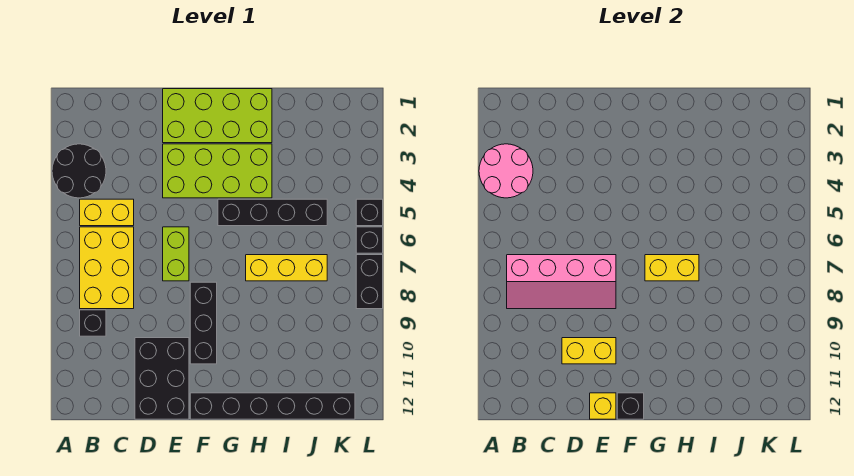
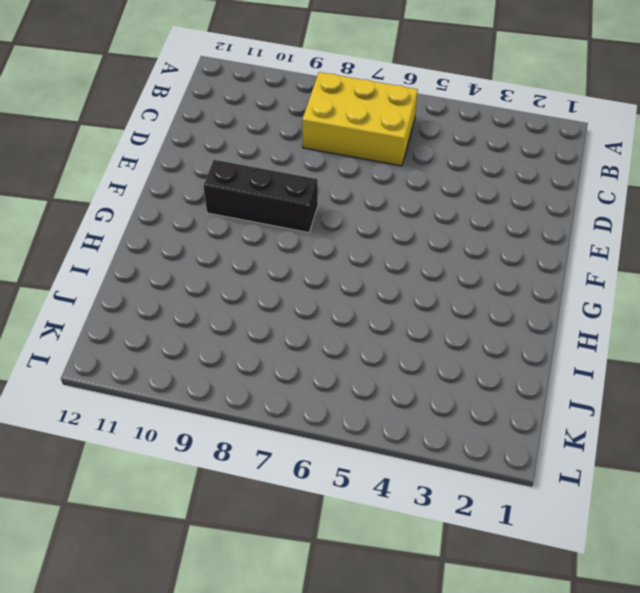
none -> black 2x2 round brick [52,144,106,198]
none -> yellow 1x2 brick [80,199,134,226]
none -> black 1x1 brick [80,310,106,336]

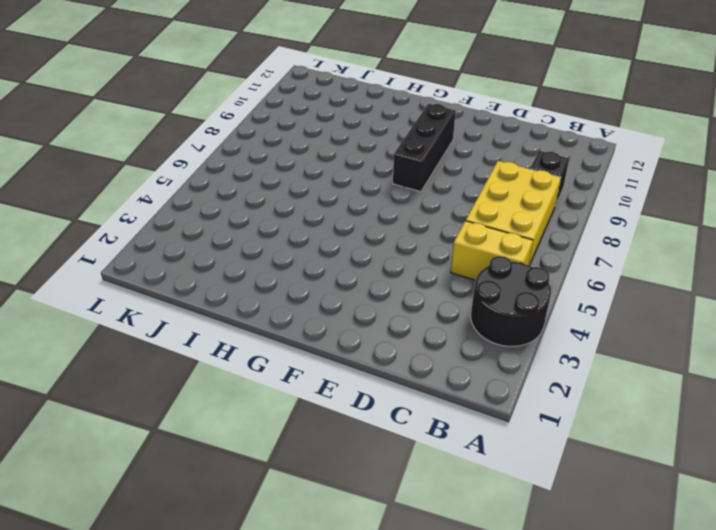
none -> black 2x3 brick [135,338,189,419]
none -> lime 2x4 brick [163,89,272,143]
none -> lime 2x4 brick [163,144,272,198]

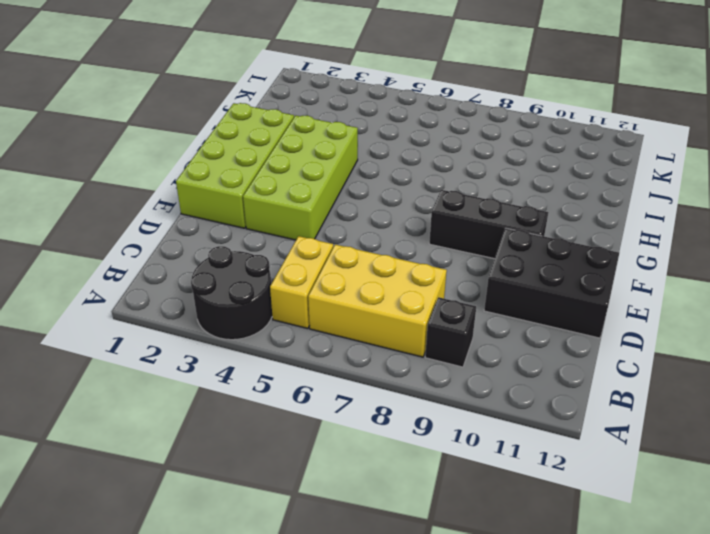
none -> lime 1x2 brick [163,227,189,281]
none -> black 1x6 brick [190,393,355,419]
none -> black 1x4 brick [218,199,327,226]

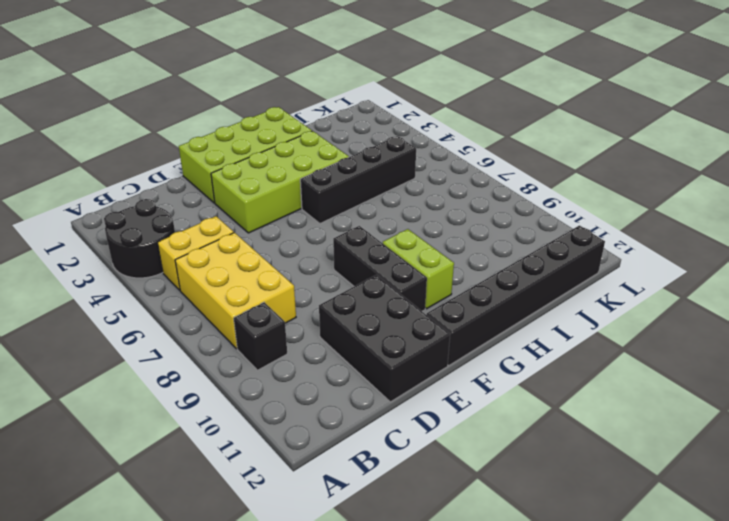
lime 1x2 brick [383,229,454,309] -> lime 1x2 brick moved to [163,227,189,281]
none -> yellow 1x3 brick [246,255,327,281]
none -> black 1x1 brick [356,199,383,226]
none -> black 1x1 brick [356,227,383,253]

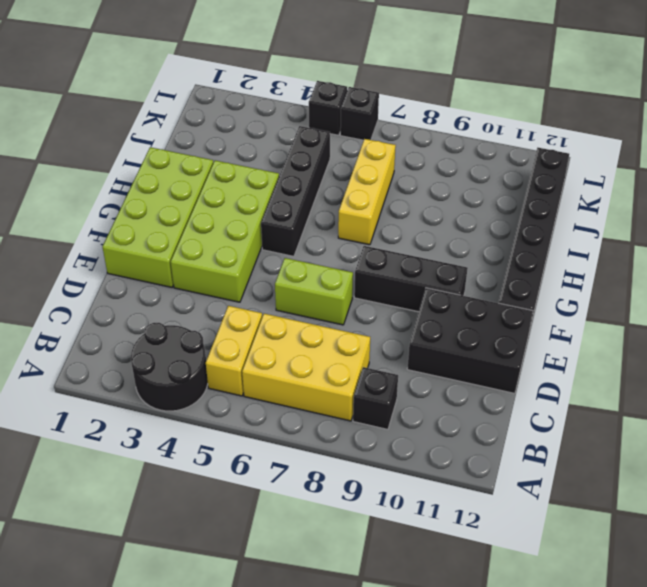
none -> black 1x2 brick [356,255,383,309]
none -> pink 2x2 round brick [479,144,533,198]
none -> pink 2x4 slope [507,255,616,309]

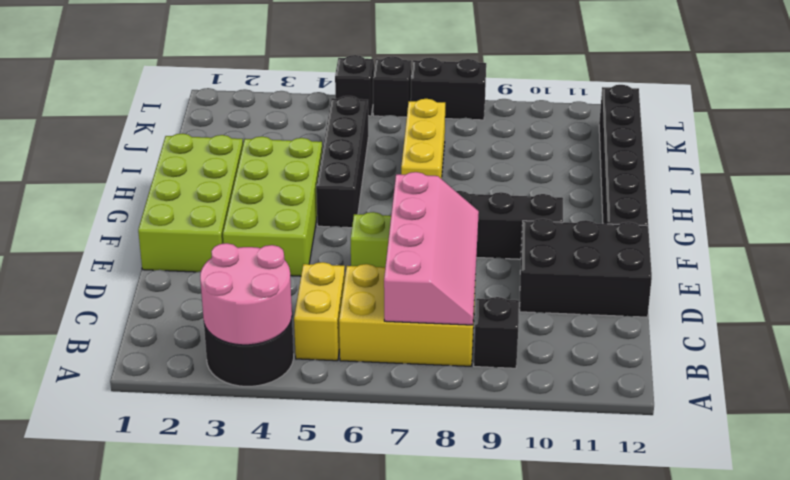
none -> yellow 1x2 brick [562,338,616,364]
none -> yellow 1x1 brick [590,393,616,419]
none -> black 1x1 brick [617,393,644,419]

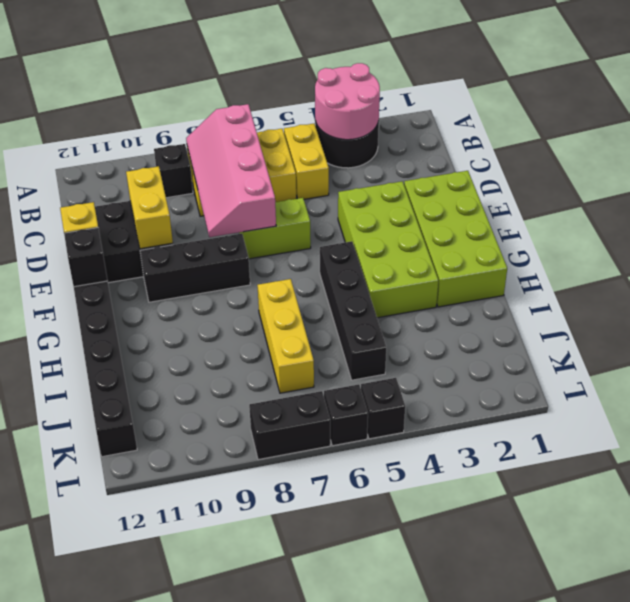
none -> yellow 1x2 brick [645,255,699,281]

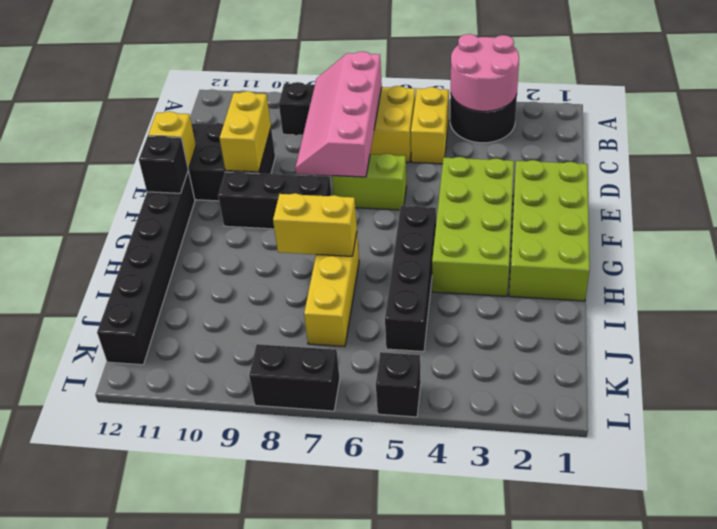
yellow 1x2 brick [273,193,357,256] -> yellow 1x2 brick turned to [645,255,699,281]
none -> black 1x1 brick [356,227,383,253]

